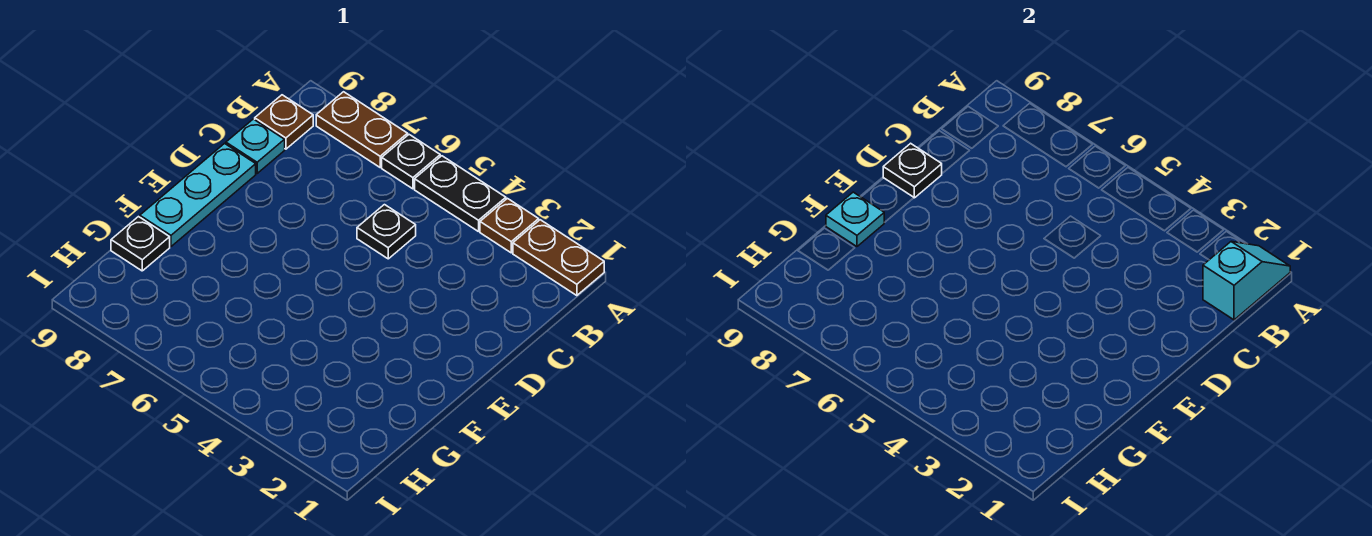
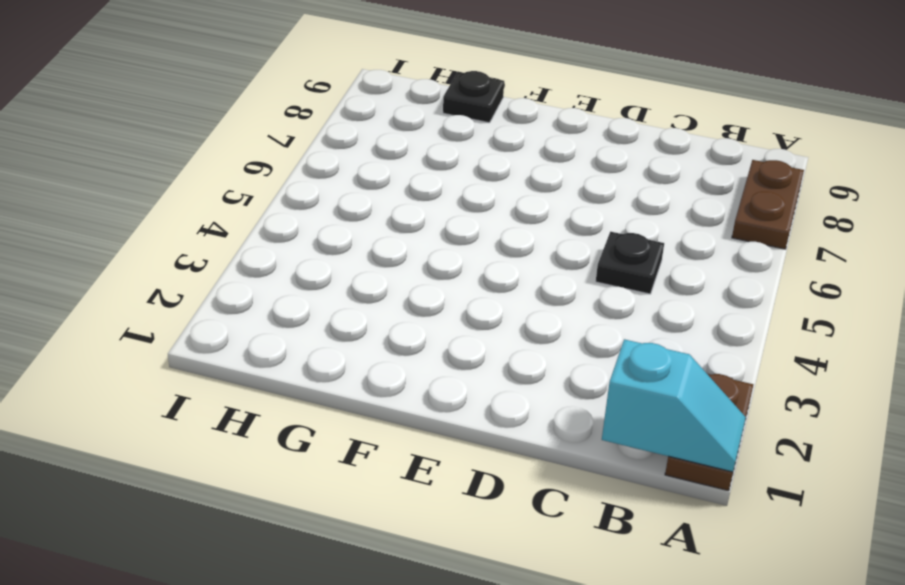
none -> brown 1x1 plate [480,198,539,253]
none -> black 1x2 plate [415,156,506,232]
none -> black 1x1 plate [382,135,440,189]

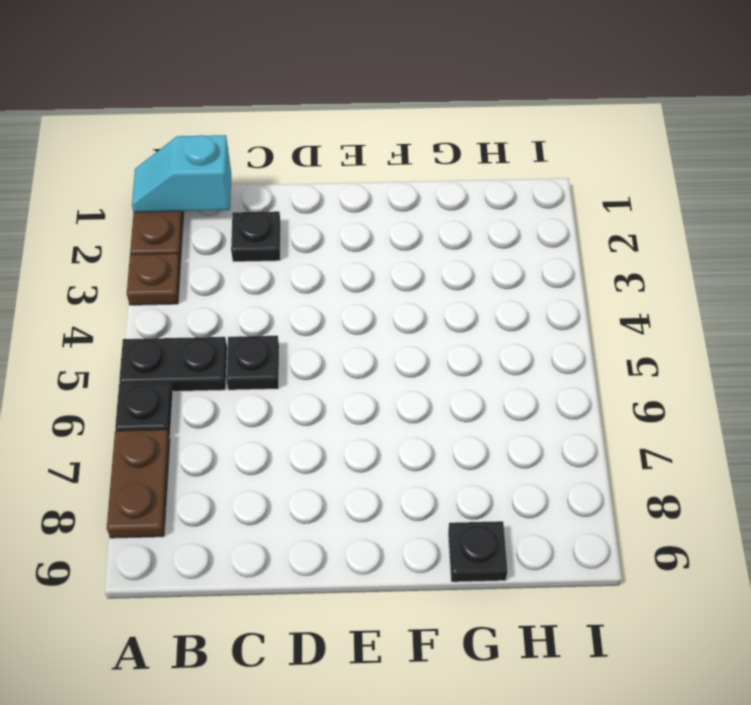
black 1x2 plate [119,337,227,391] -> black 1x2 plate turned to [415,156,506,232]
black 1x1 plate [231,211,281,262] -> black 1x1 plate moved to [883,143,942,198]
none -> brown 1x1 plate [255,95,313,149]
none -> cyan 1x1 plate [226,119,285,173]
none -> cyan 1x3 plate [140,143,256,247]

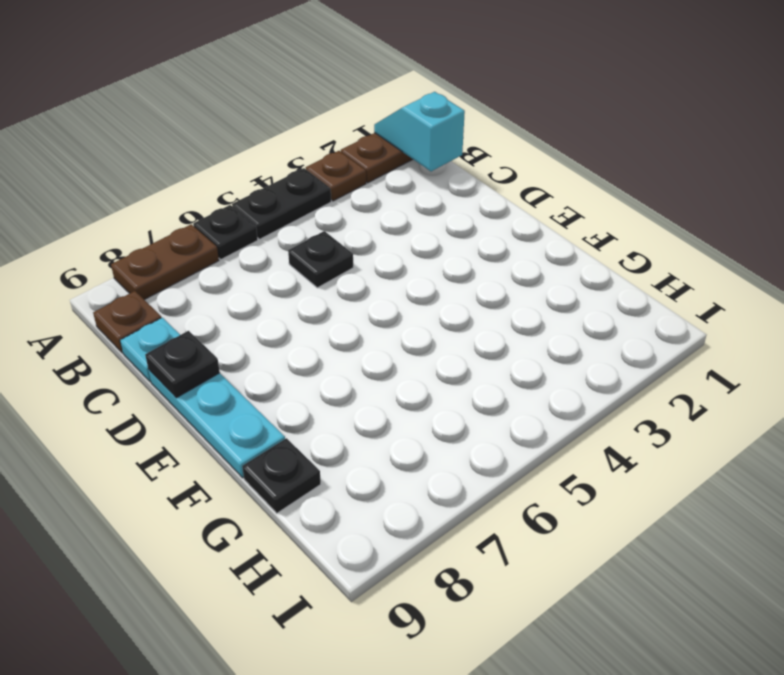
none -> cyan 1x1 plate [826,192,884,247]

